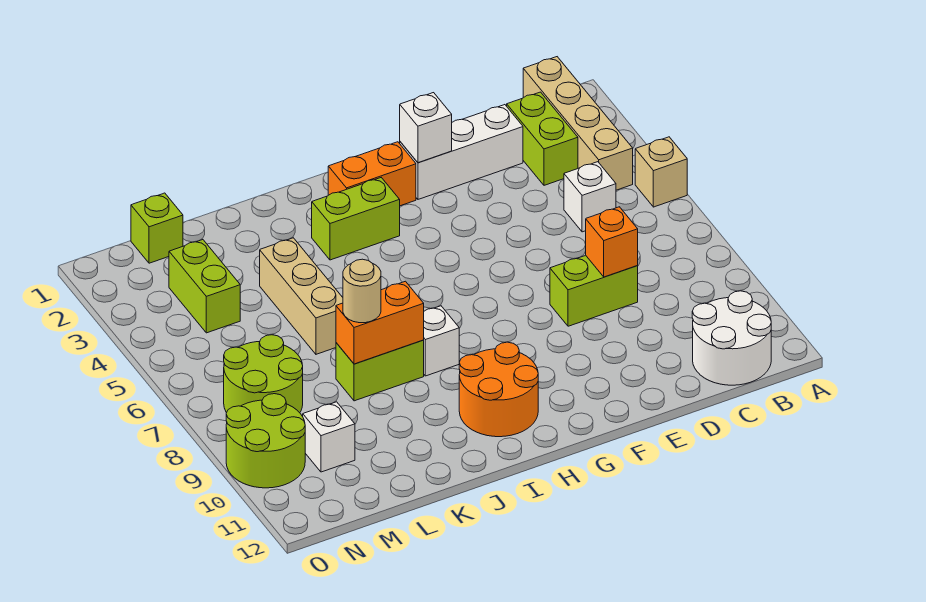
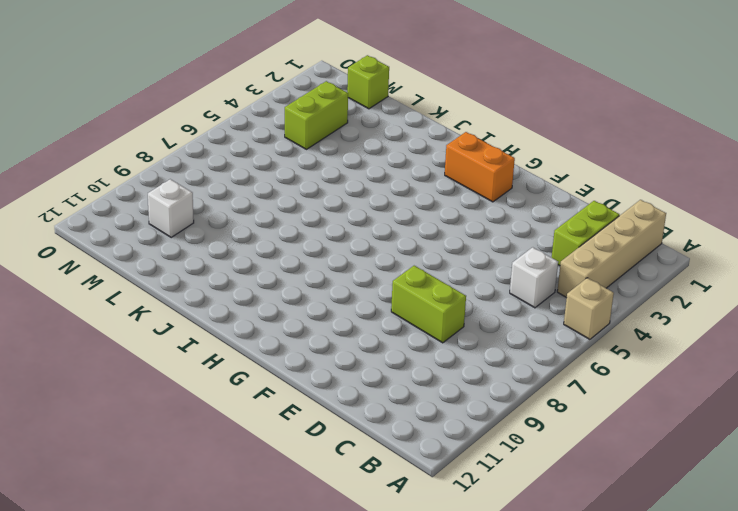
none -> white 2x2 round brick [692,291,771,385]
none -> white 1x3 brick [400,105,523,199]
none -> lime 1x2 brick [312,178,400,260]

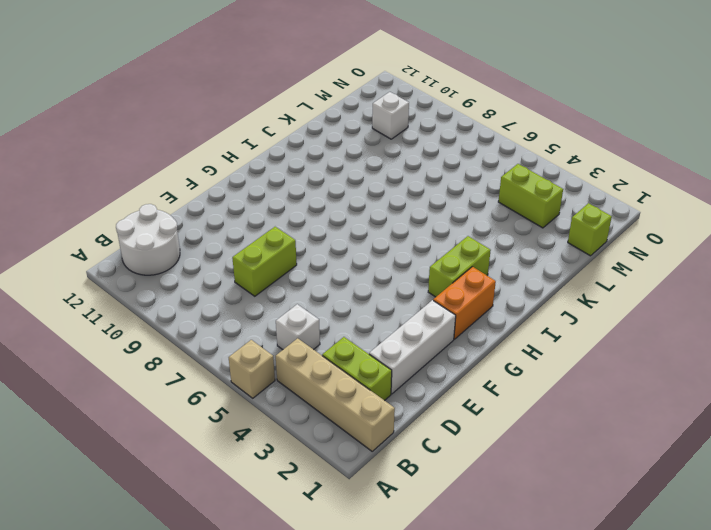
none -> orange 2x2 round brick [459,342,538,437]
none -> white 1x1 brick [424,306,459,376]
none -> lime 1x2 brick [336,340,424,401]

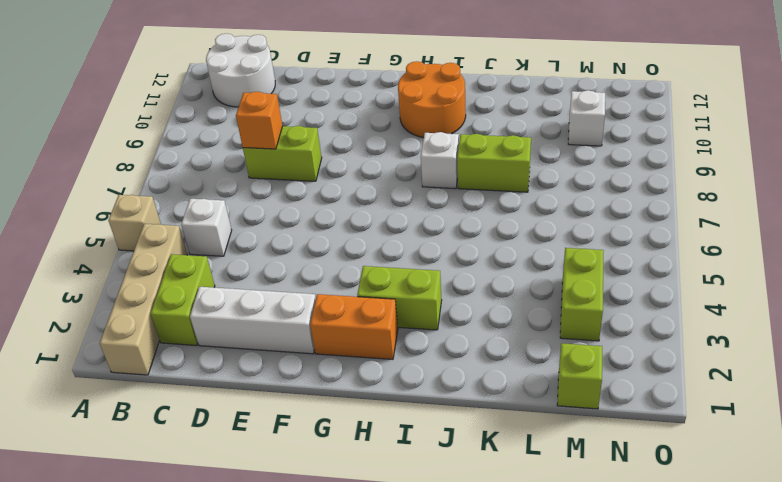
none -> tan 1x3 brick [260,238,343,354]
none -> lime 2x2 round brick [224,335,303,413]
none -> lime 2x2 round brick [226,394,305,488]

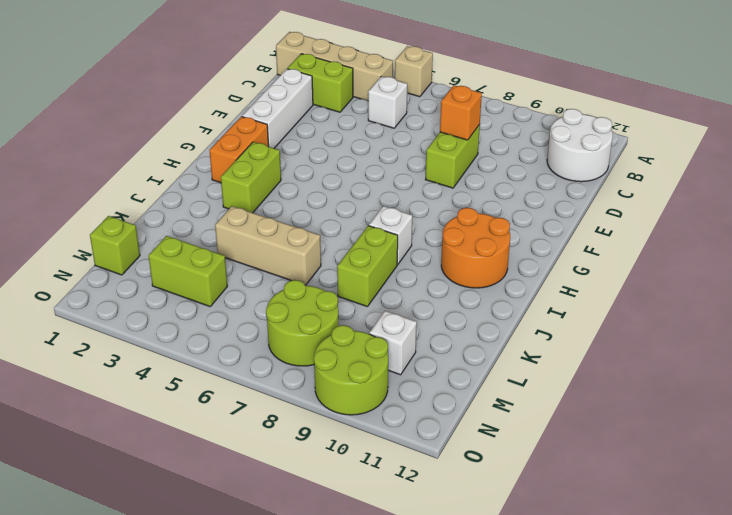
none -> white 1x1 brick [400,93,452,163]
none -> orange 1x2 brick [336,281,424,364]
none -> tan 1x1 round brick [343,259,381,323]

